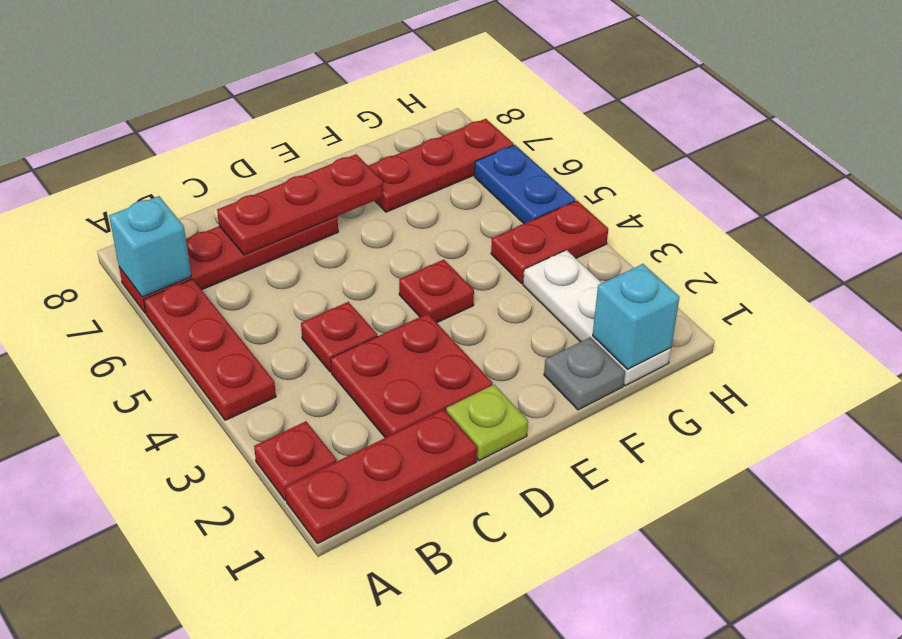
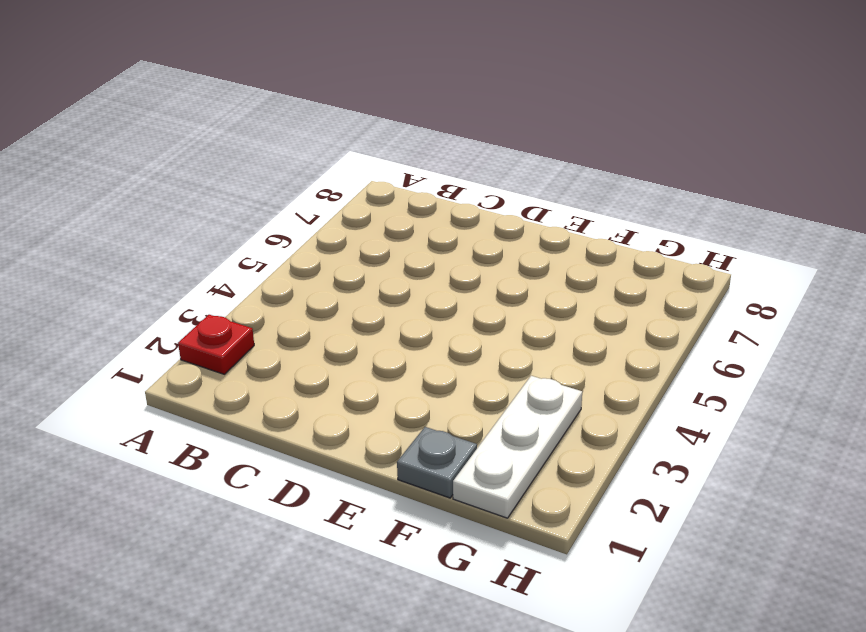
none -> red 1x3 plate [285,409,477,544]
none -> red 1x3 plate [144,279,276,420]
none -> red 1x4 plate [119,216,338,313]

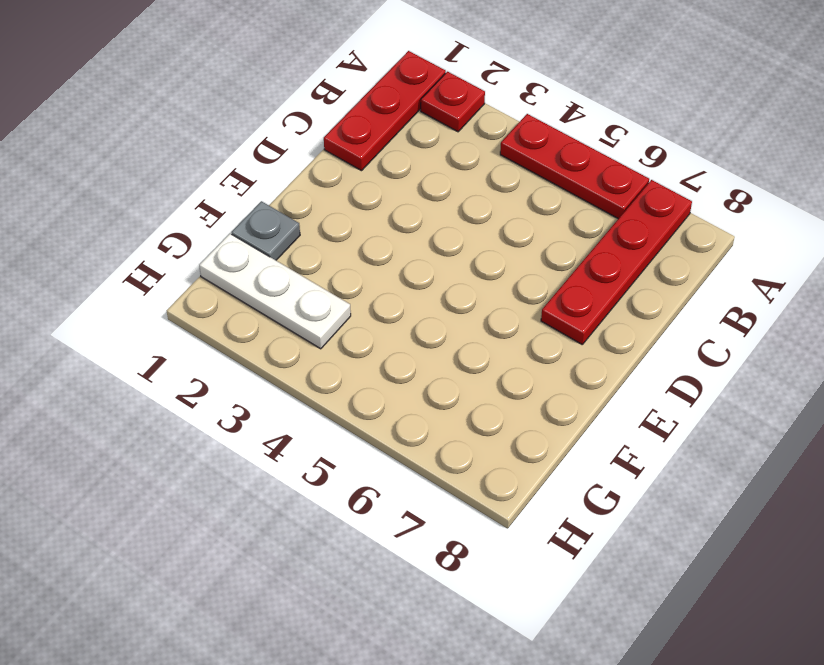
none -> red 2x2 plate [331,314,493,438]
none -> red 1x1 plate [301,302,377,372]
none -> lime 1x1 plate [446,385,528,461]

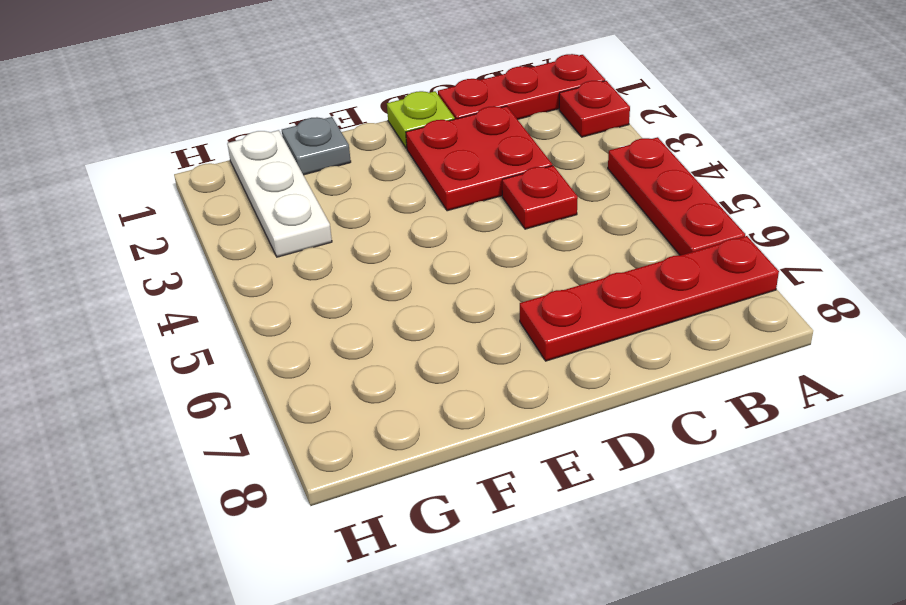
none -> red 1x1 plate [399,260,474,323]
none -> red 1x3 plate [369,119,514,212]
none -> red 1x2 plate [491,201,608,283]

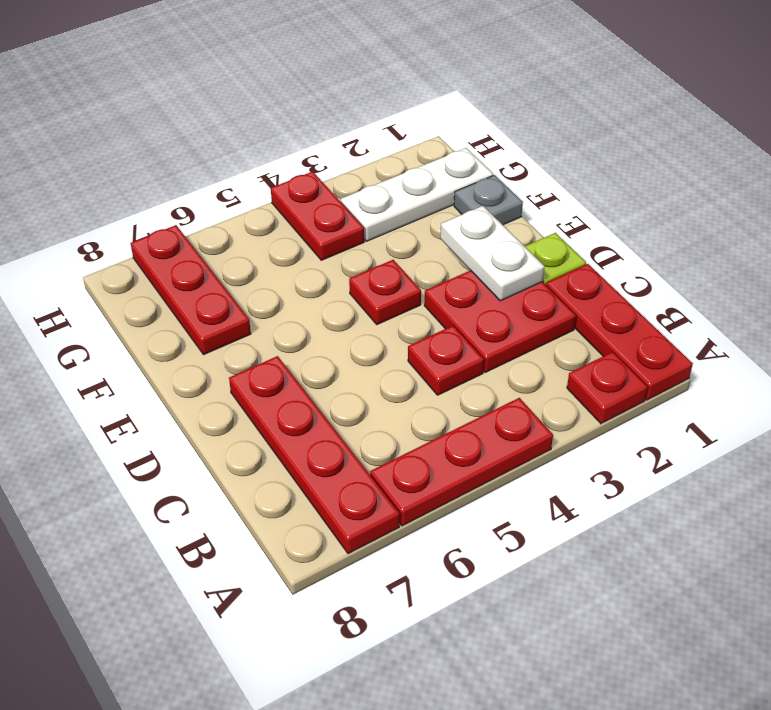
white 1x2 plate [440,206,545,301] -> none
none -> blue 1x2 plate [474,145,576,224]
none -> cyan 1x1 brick [109,196,191,297]
none -> red 1x3 plate [217,154,383,255]

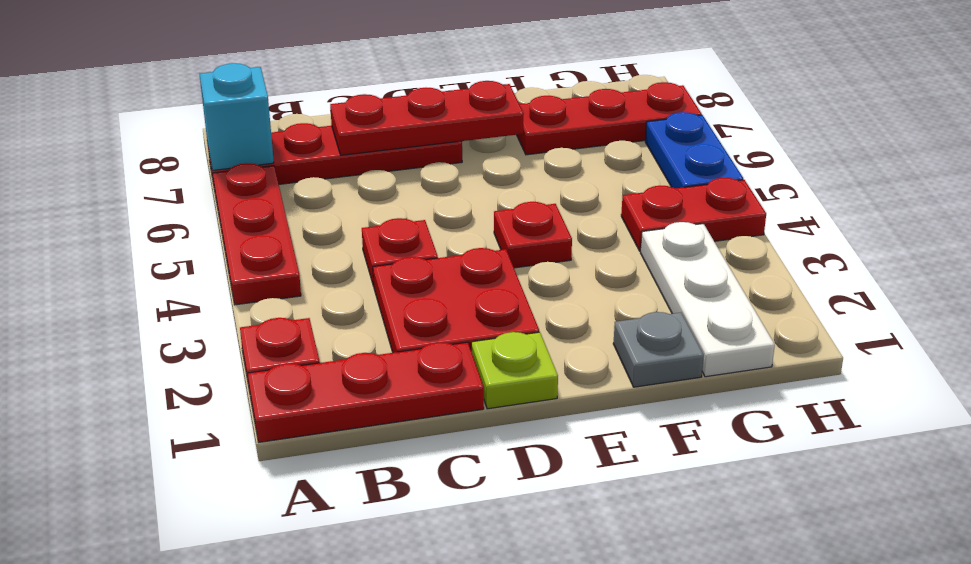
none -> cyan 1x1 brick [593,264,680,369]

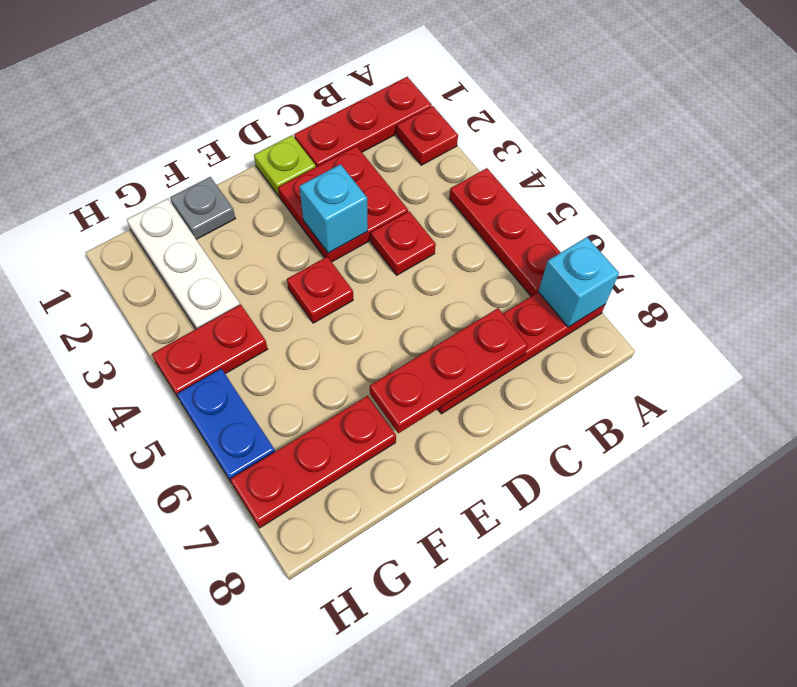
cyan 1x1 brick [299,164,368,253] -> cyan 1x1 brick moved to [593,264,680,369]

